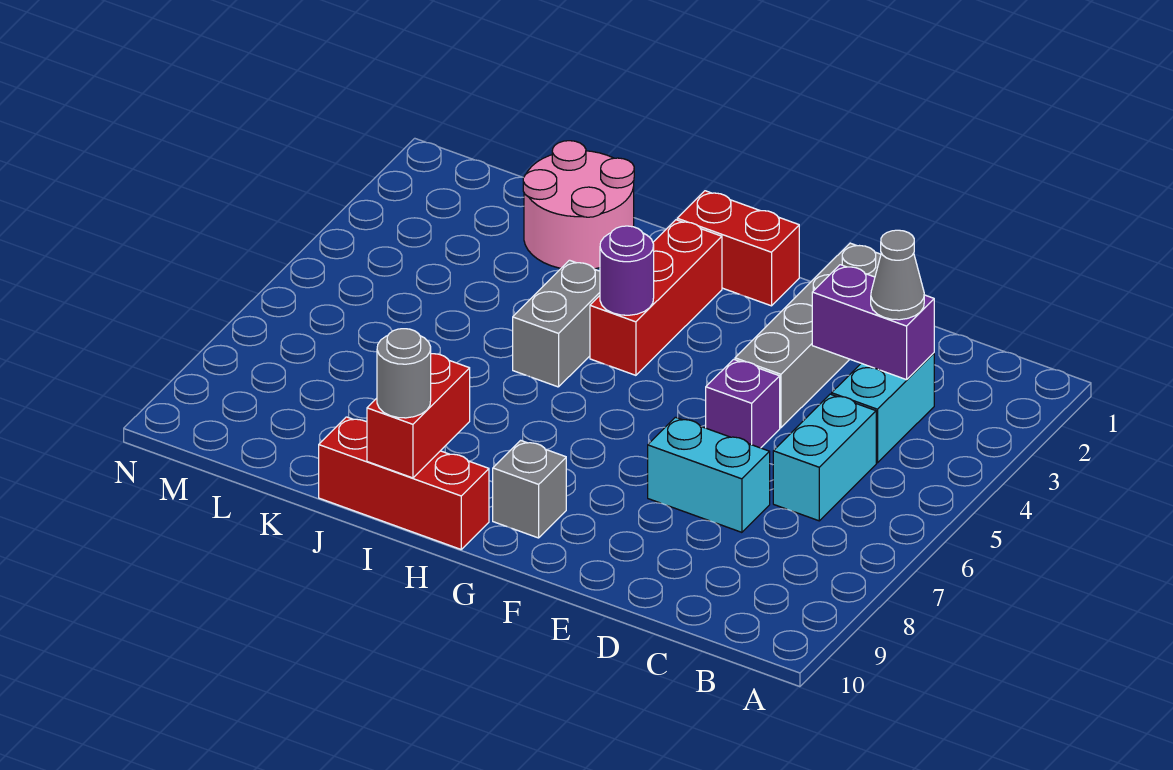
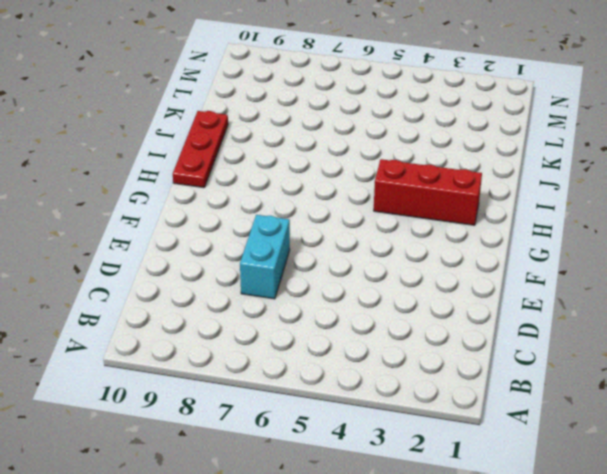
red 1x3 plate [173,111,228,188] -> red 1x3 brick [319,417,489,549]
none -> cyan 1x2 brick [832,353,934,463]
none -> cyan 1x2 brick [773,394,876,521]
none -> grey 1x4 brick [735,243,881,428]

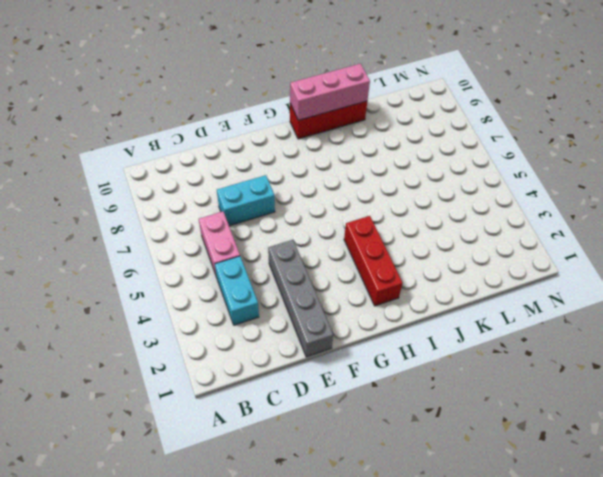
pink 1x2 brick [199,212,240,277] -> cyan 1x2 brick [773,394,876,521]
pink 1x3 brick [290,64,370,120] -> red 1x2 brick [367,354,470,478]
none -> purple 1x1 brick [706,359,780,448]
none -> red 1x2 brick [677,191,799,306]
none -> grey 1x1 brick [493,440,566,538]

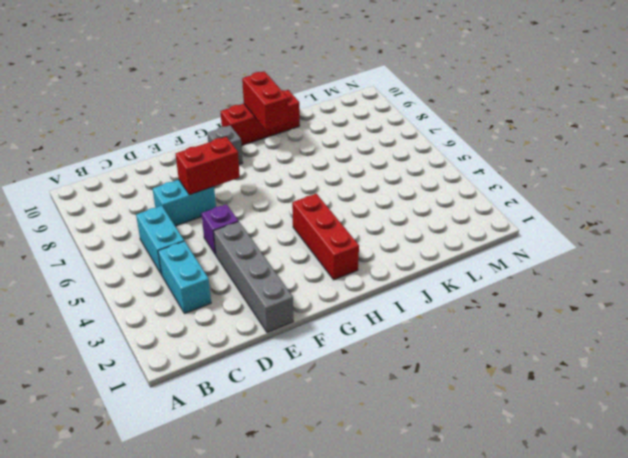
red 1x2 brick [176,137,240,195] -> red 1x2 brick moved to [677,191,799,306]
none -> grey 1x2 brick [513,260,600,387]
none -> pink 2x2 round brick [523,141,634,269]
none -> purple 1x2 brick [812,265,934,380]

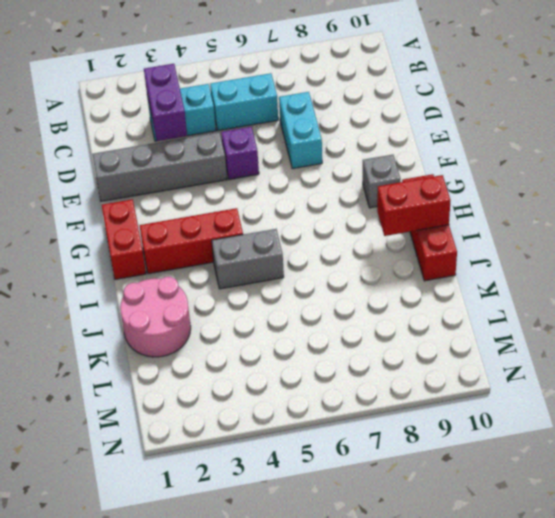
none -> purple 1x1 round brick [600,226,654,315]
none -> grey 1x1 cone [871,230,924,320]
none -> grey 1x1 round brick [377,329,431,418]

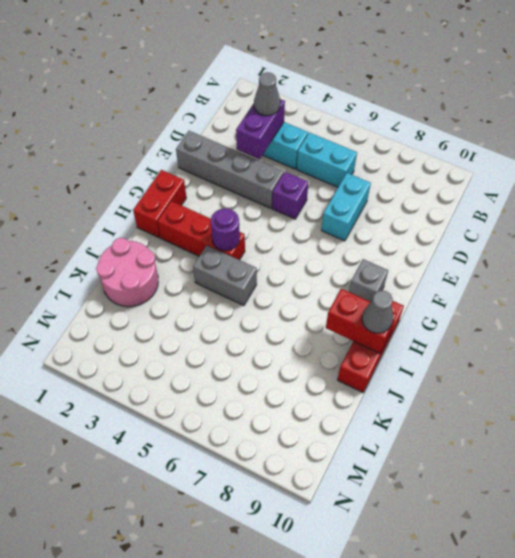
grey 1x1 cone [362,290,393,333] -> grey 1x1 round brick [377,329,431,418]

